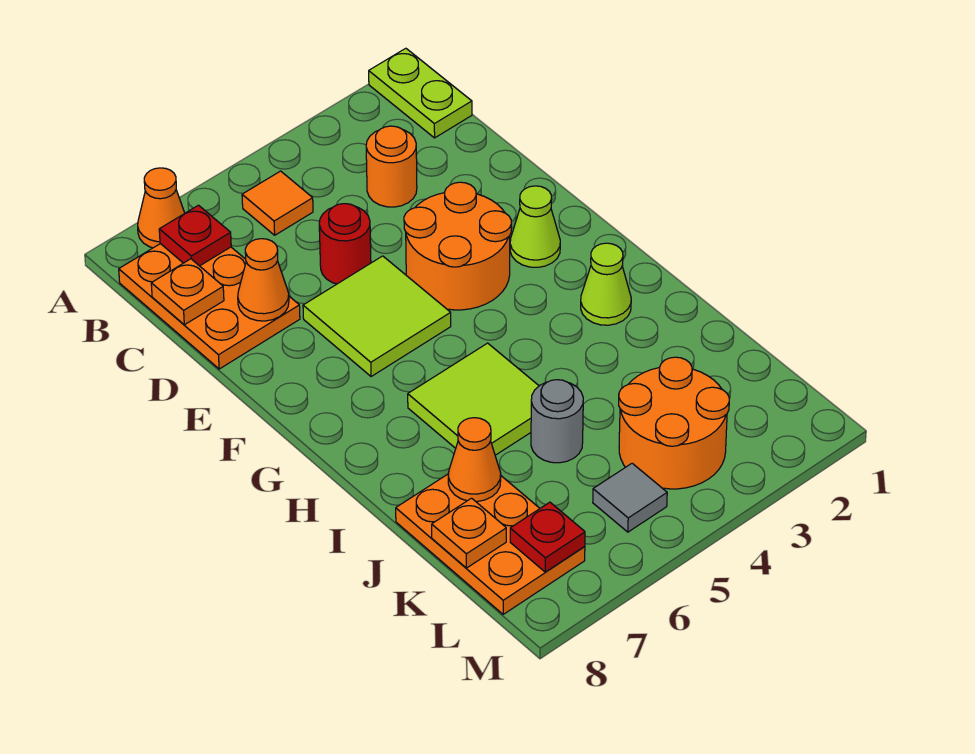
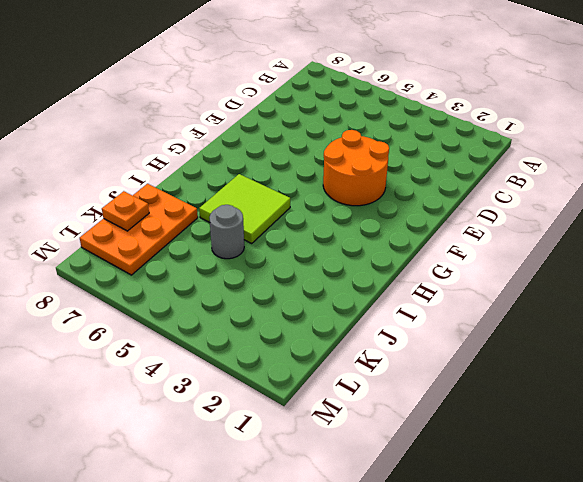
none -> lime 1x2 plate [369,48,472,138]
none -> orange 1x1 cone [138,168,185,248]
none -> orange 1x1 tile [242,171,313,235]

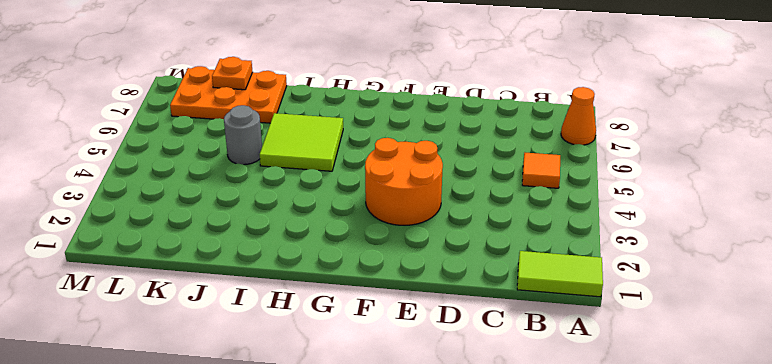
lime 1x2 tile [517,251,603,297] -> lime 1x2 plate [369,48,472,138]
none -> orange 2x3 plate [119,244,300,369]
none -> orange 1x1 round brick [366,126,417,207]
none -> red 1x1 round brick [319,204,371,284]

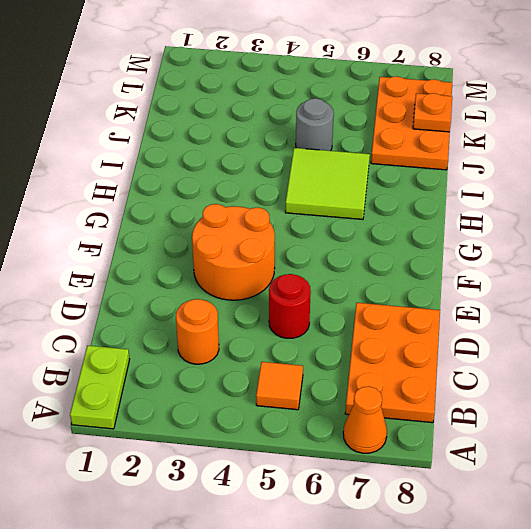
none -> lime 2x2 tile [303,256,451,377]
none -> lime 1x1 cone [510,186,560,267]
none -> lime 1x1 cone [581,243,631,325]

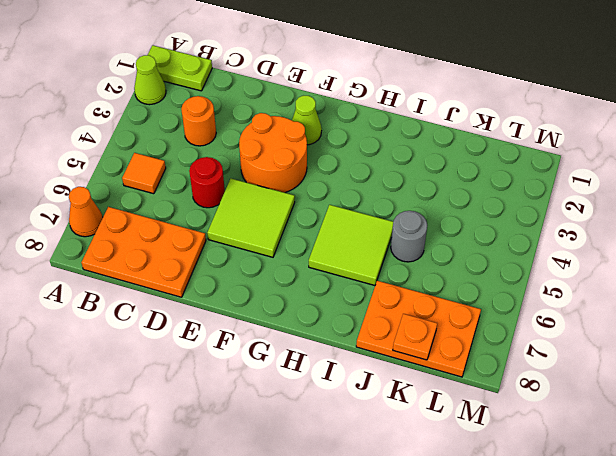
lime 1x1 cone [134,55,166,105] -> lime 1x1 cone moved to [581,243,631,325]
none -> orange 2x2 round brick [619,357,729,489]
none -> grey 1x1 tile [593,463,667,532]
none -> red 1x1 plate [159,205,231,266]

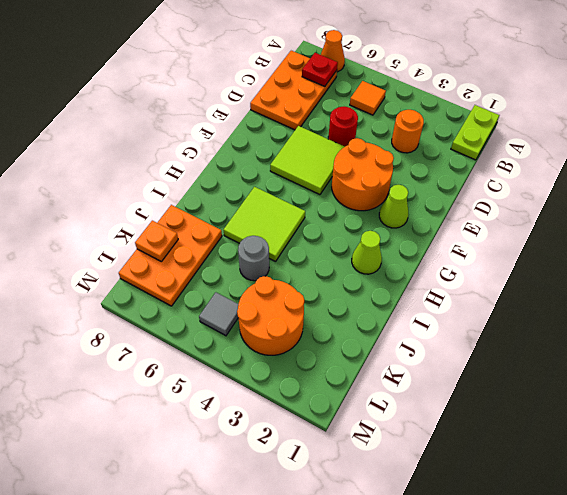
none -> orange 1x1 plate [151,259,224,325]
none -> orange 1x1 cone [238,239,289,321]
none -> orange 1x1 cone [448,418,501,502]

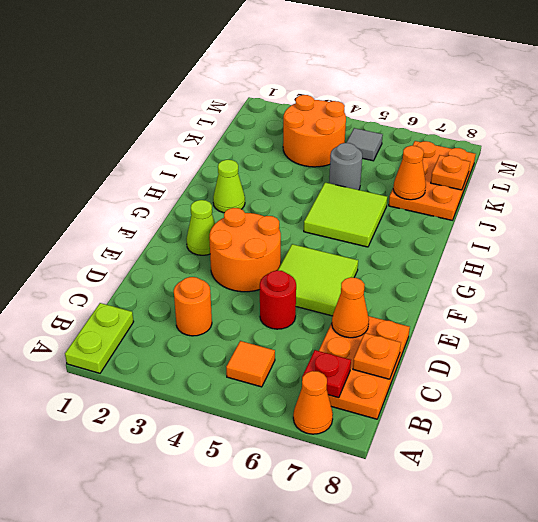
none -> red 1x1 plate [510,502,585,572]

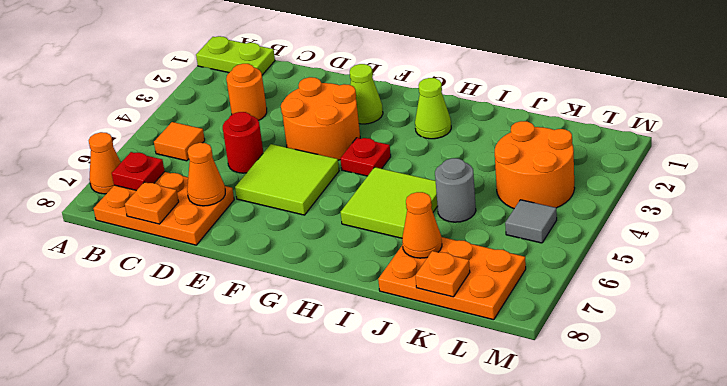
red 1x1 plate [340,138,391,176] -> red 1x1 plate moved to [510,502,585,572]

